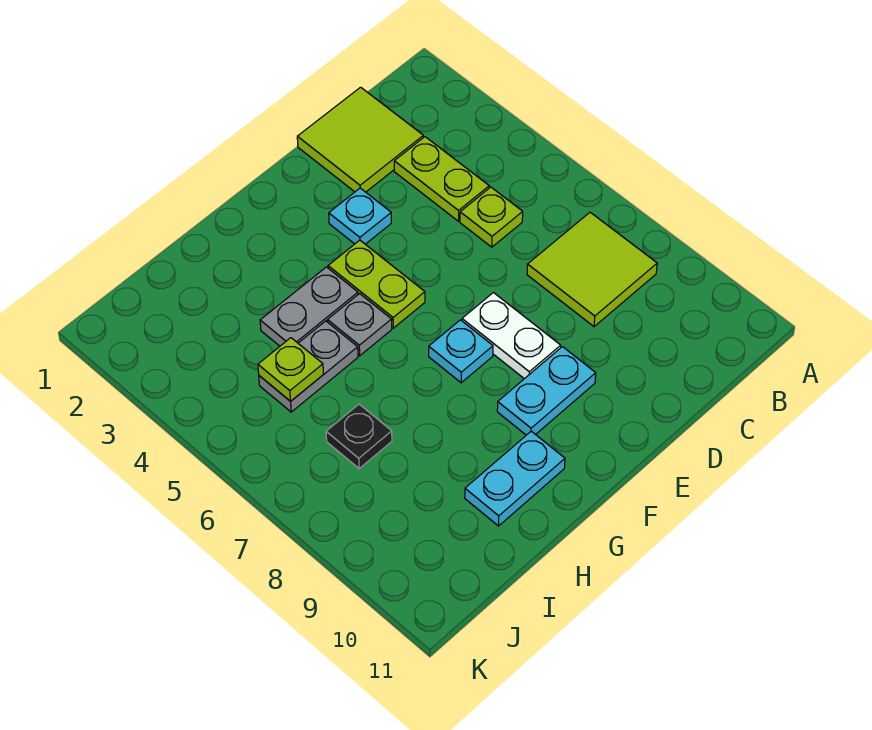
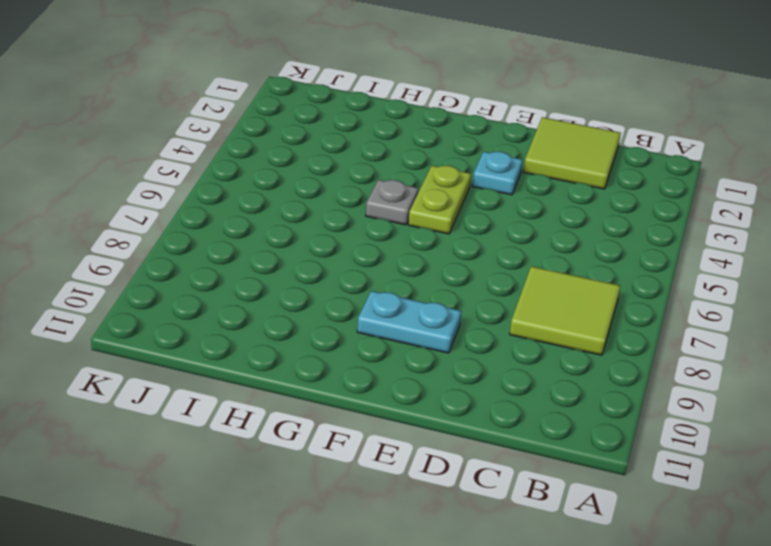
none -> lime 1x2 plate [394,137,489,221]
none -> lime 1x1 plate [460,187,523,247]
none -> white 1x2 plate [462,293,561,379]

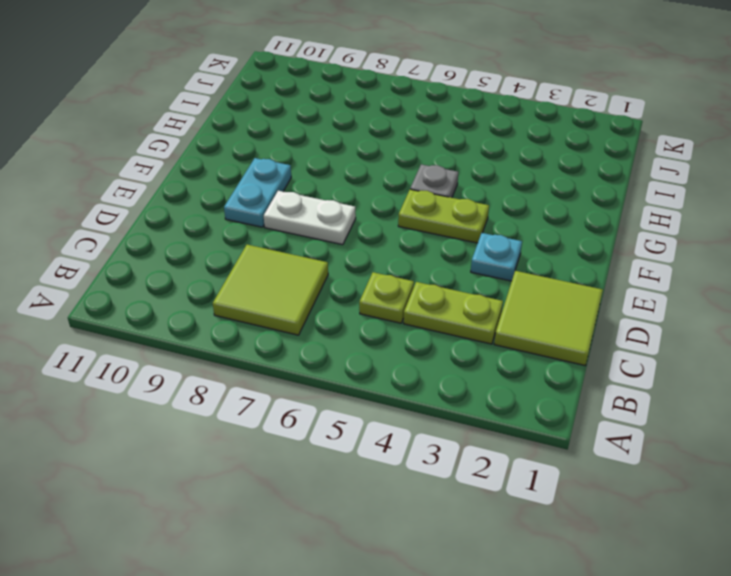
none -> cyan 1x1 plate [429,320,493,383]
none -> grey 1x2 plate [260,267,358,346]
none -> cyan 1x2 plate [465,431,565,526]

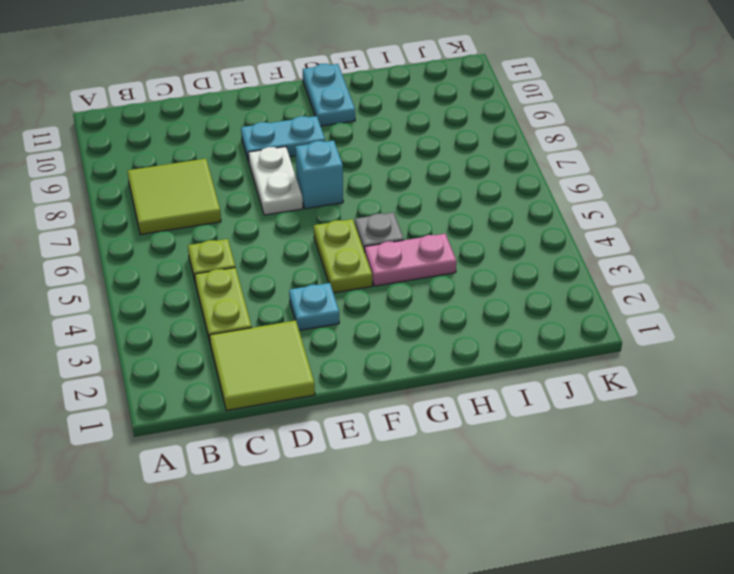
cyan 1x1 brick [295,141,343,209] -> cyan 1x1 plate [429,320,493,383]
pink 1x2 plate [365,234,456,286] -> grey 1x2 plate [260,267,358,346]
cyan 1x2 plate [303,64,355,126] -> cyan 1x2 plate turned to [465,431,565,526]
none -> grey 1x2 plate [259,321,358,412]
none -> black 1x1 plate [326,404,392,469]
none -> lime 1x1 plate [258,338,323,401]

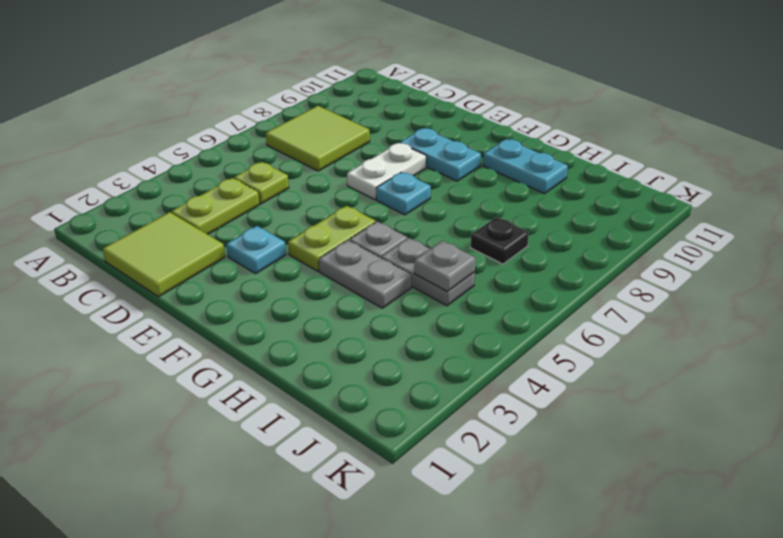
grey 1x1 plate [414,241,476,292] -> lime 1x1 plate [258,338,323,401]

